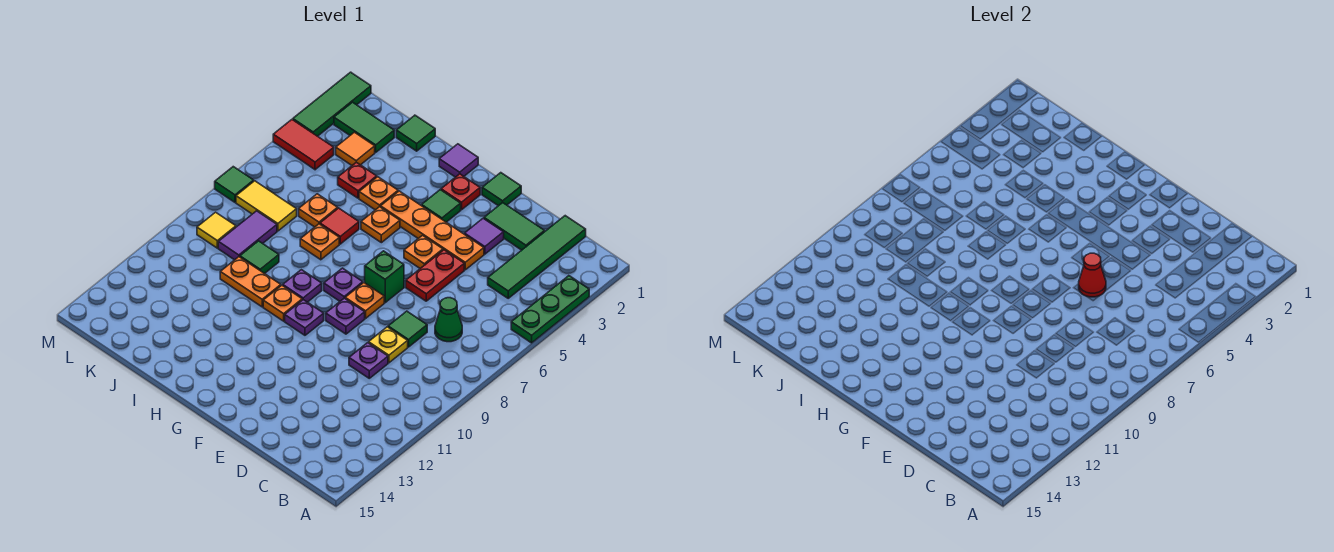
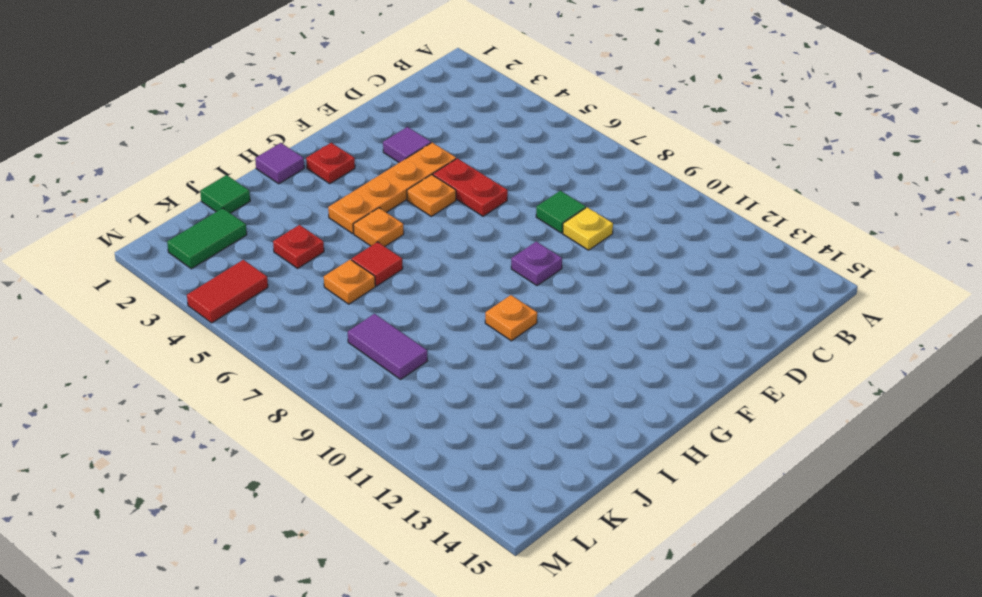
none -> green 1x3 plate [511,276,589,343]
none -> green 1x4 tile [488,216,586,298]
none -> green 1x1 cone [435,298,462,342]
none -> green 1x2 tile [484,203,545,250]

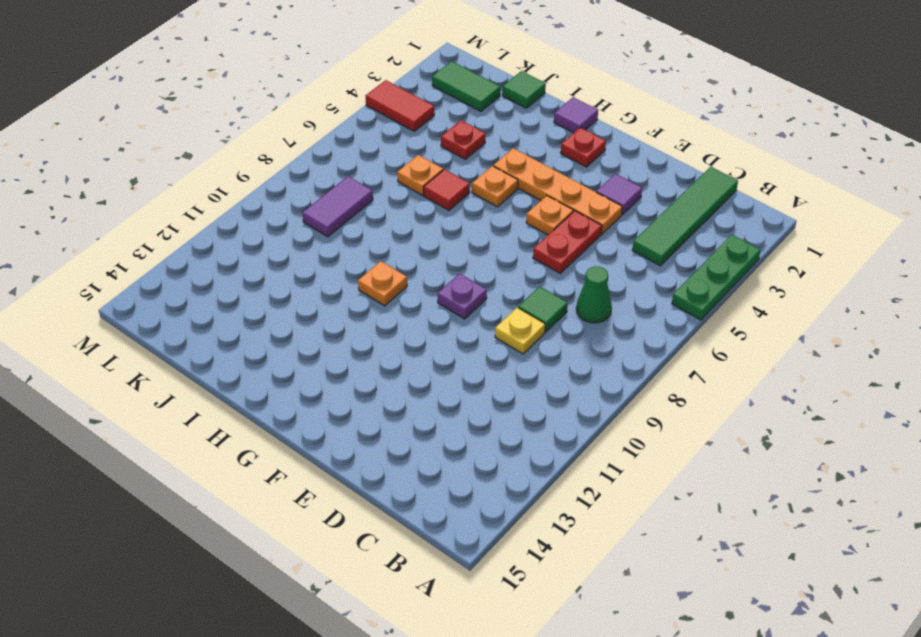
none -> green 1x2 tile [484,203,545,250]
none -> purple 1x1 plate [349,343,388,378]
none -> green 1x1 tile [482,173,521,206]
none -> green 1x1 brick [365,251,404,303]

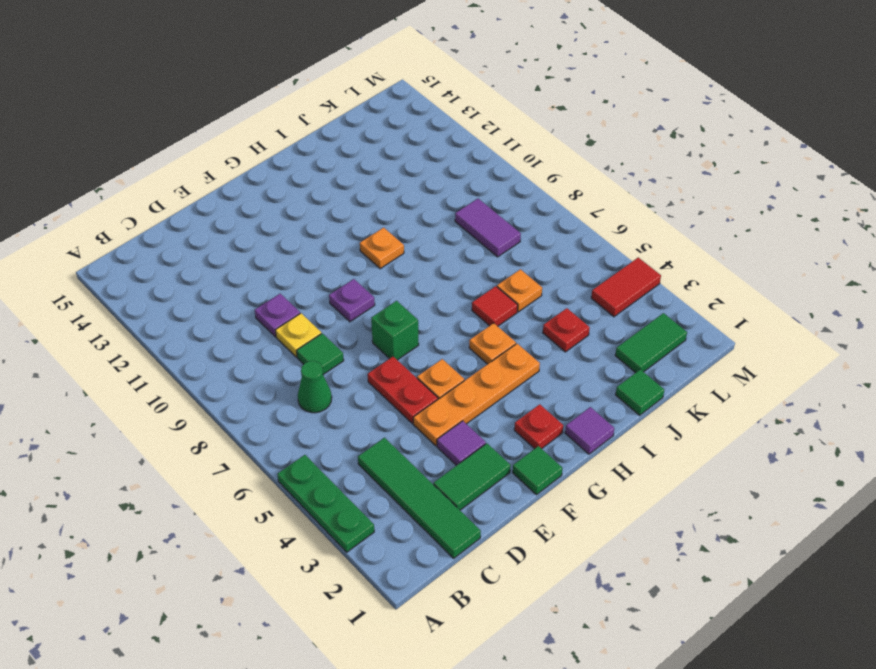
none -> orange 1x1 plate [345,283,384,318]
none -> green 1x1 tile [422,190,461,222]
none -> purple 1x1 plate [324,268,363,301]
none -> purple 1x1 plate [285,300,324,335]

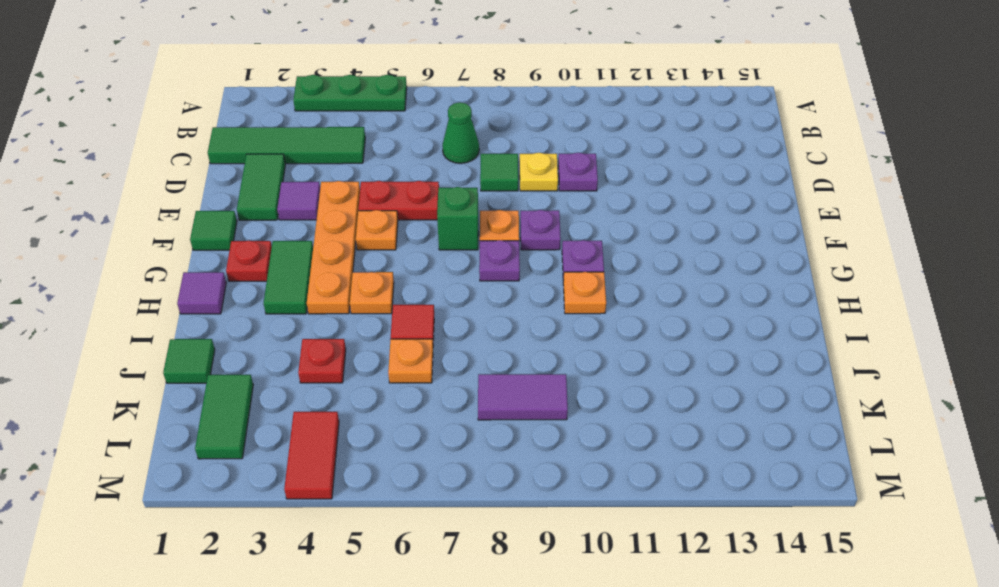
green 1x2 tile [264,241,313,314] -> green 1x1 tile [422,190,461,222]
none -> purple 1x1 plate [283,270,322,302]
none -> orange 1x1 plate [359,177,398,210]
none -> orange 1x1 plate [300,224,339,260]
none -> orange 1x2 plate [220,257,281,307]

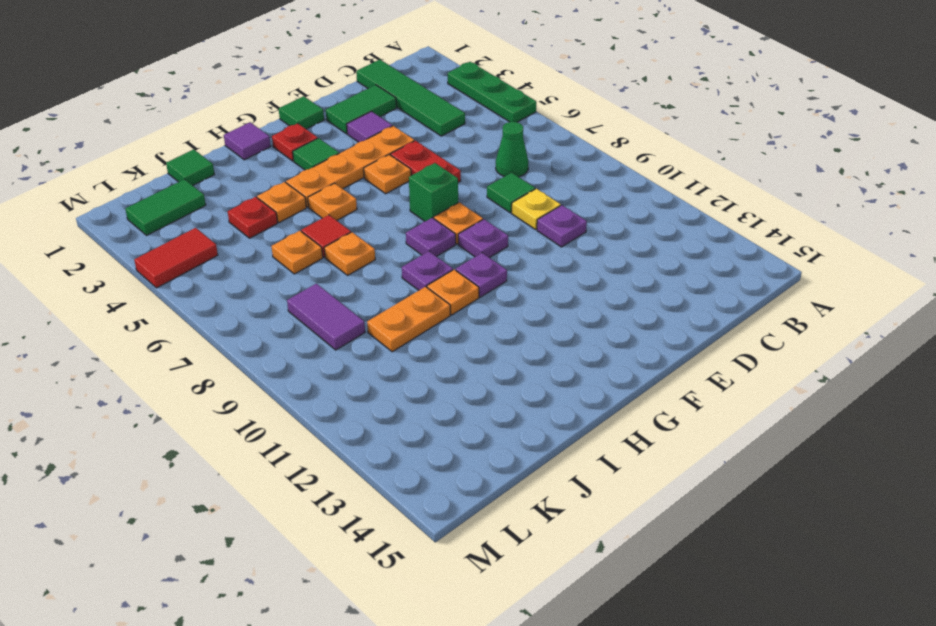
none -> green 1x1 tile [240,241,279,274]
none -> orange 1x1 tile [336,132,375,165]
none -> yellow 1x2 tile [236,181,297,231]
none -> yellow 1x1 tile [197,212,236,248]

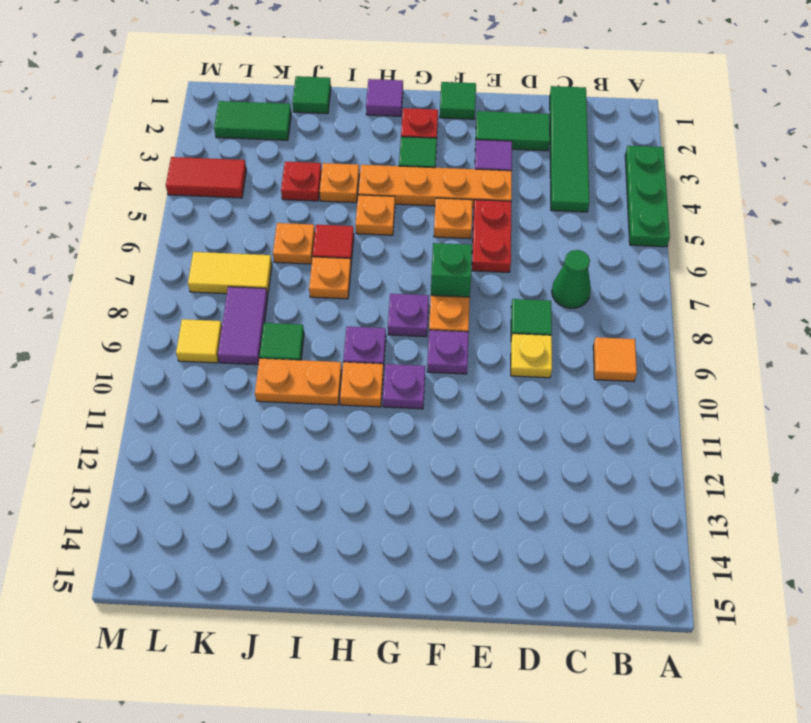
orange 1x1 tile [593,337,637,381] -> orange 1x1 tile moved to [336,132,375,165]
none -> purple 1x1 plate [349,343,388,378]
none -> green 1x3 tile [293,72,371,136]
none -> green 1x1 tile [215,167,254,202]
none -> red 1x1 cone [1079,253,1106,297]

